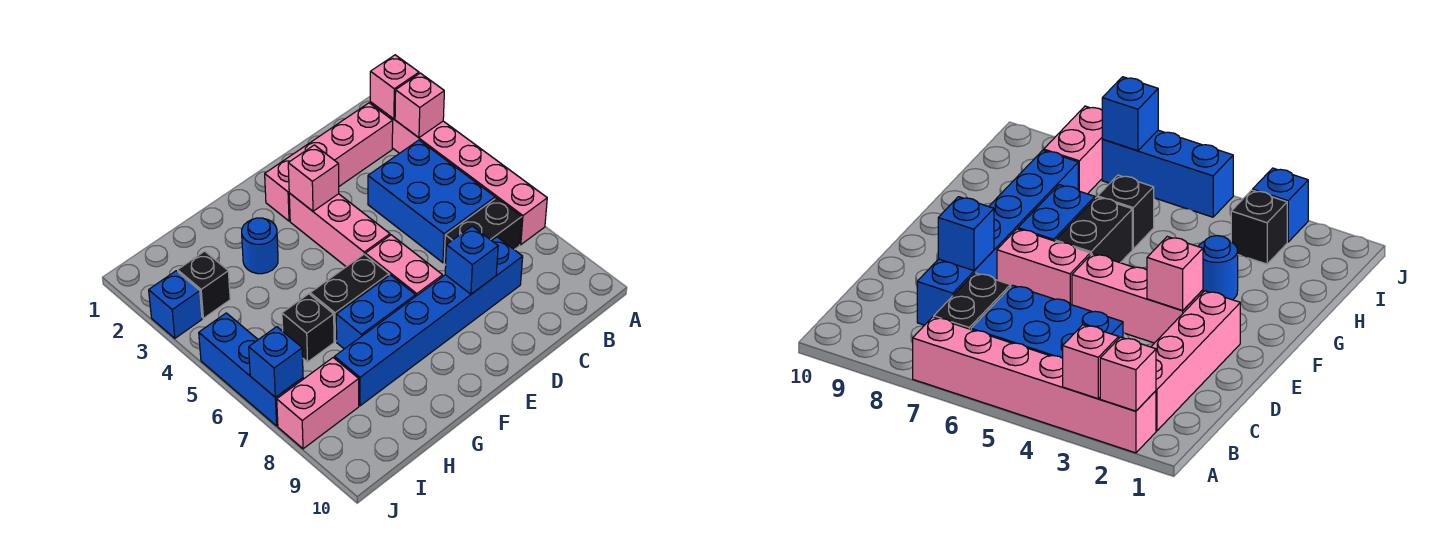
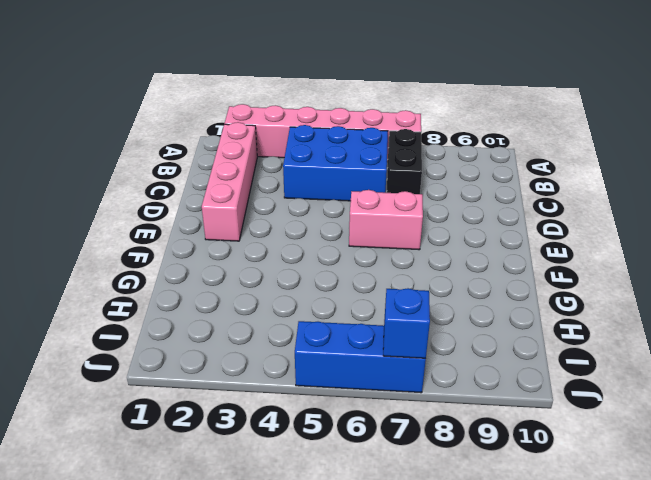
none -> blue 1x6 brick [335,237,523,406]
none -> pink 1x3 brick [289,193,390,267]
none -> black 1x2 brick [310,254,389,341]

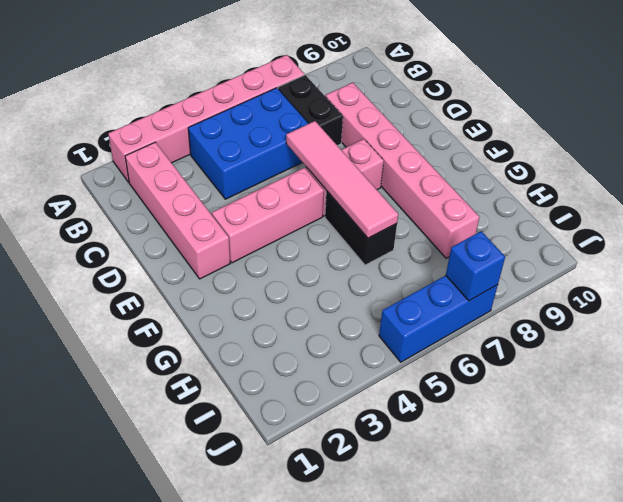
pink 1x6 brick [326,83,479,258] -> blue 1x6 brick [335,237,523,406]
pink 1x4 tile [286,121,398,238] -> none
none -> blue 1x2 brick [336,275,416,349]
none -> blue 1x1 round brick [242,218,278,274]
none -> black 1x1 brick [282,294,334,362]

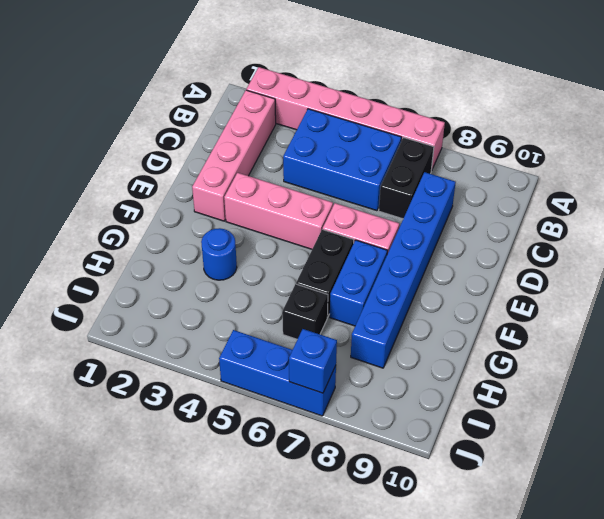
none -> black 1x1 brick [178,251,230,318]
none -> pink 1x2 brick [277,358,359,449]
none -> blue 1x1 brick [149,271,202,338]

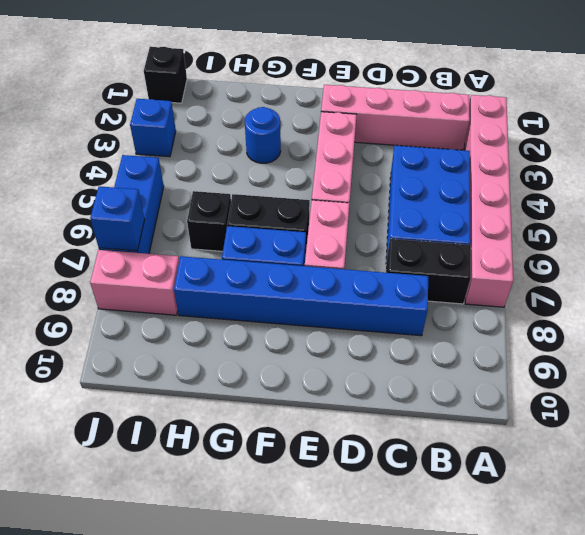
black 1x1 brick [144,47,187,103] -> black 1x1 brick moved to [178,251,230,318]
none -> pink 1x1 brick [370,55,419,119]
none -> pink 1x1 brick [395,73,444,138]
none -> blue 1x1 brick [445,226,498,294]

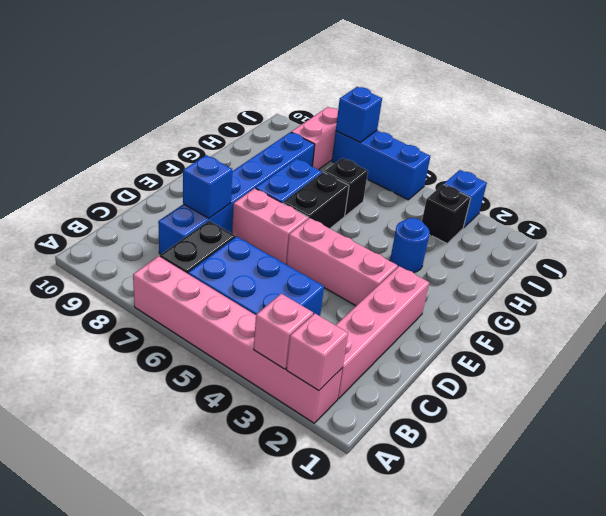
none -> pink 1x1 brick [288,145,339,211]

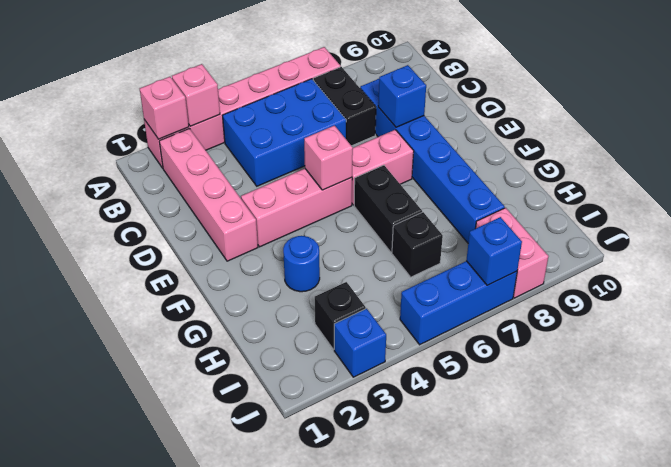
pink 1x1 brick [304,126,353,190] -> pink 1x1 brick moved to [288,145,339,211]
none -> blue 1x2 brick [336,275,416,349]

